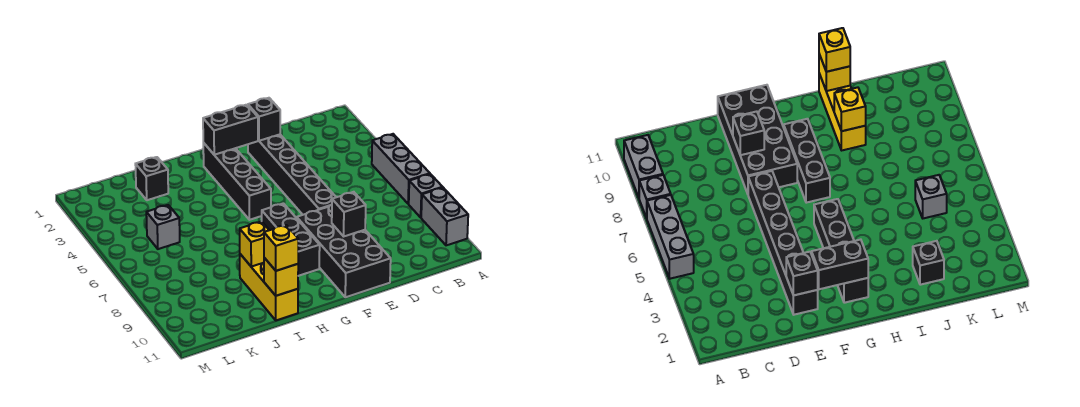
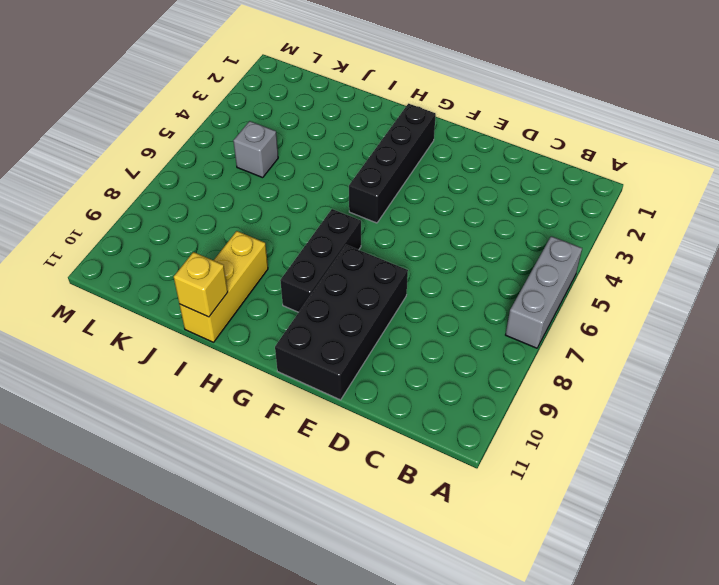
none -> grey 1x1 brick [409,174,443,217]
none -> grey 1x2 brick [421,188,468,245]
none -> black 1x6 brick [248,135,336,215]

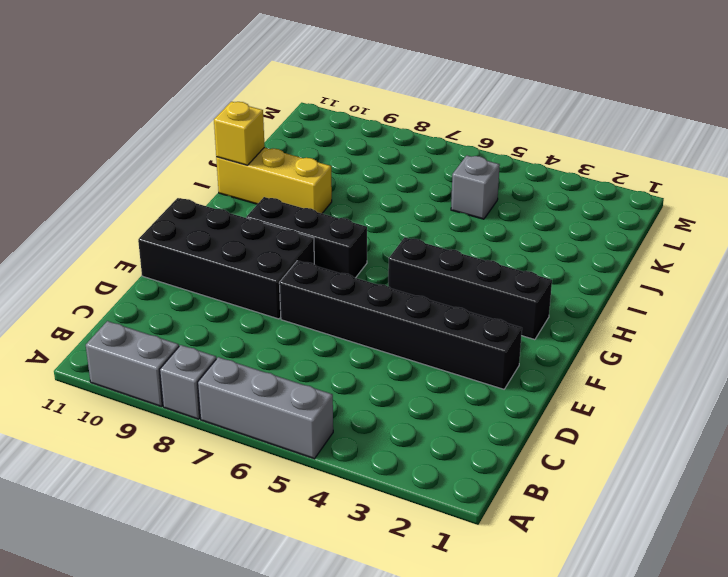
none -> black 1x1 brick [135,157,168,200]
none -> black 1x1 brick [248,98,280,141]
none -> black 1x1 brick [332,192,366,236]

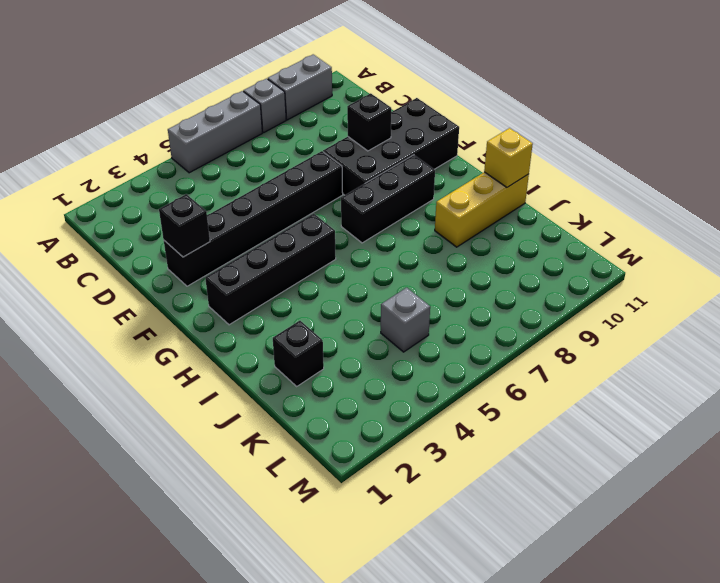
none -> black 1x2 brick [203,105,258,155]
none -> yellow 1x1 brick [240,221,269,267]
none -> yellow 1x1 brick [264,225,298,271]

